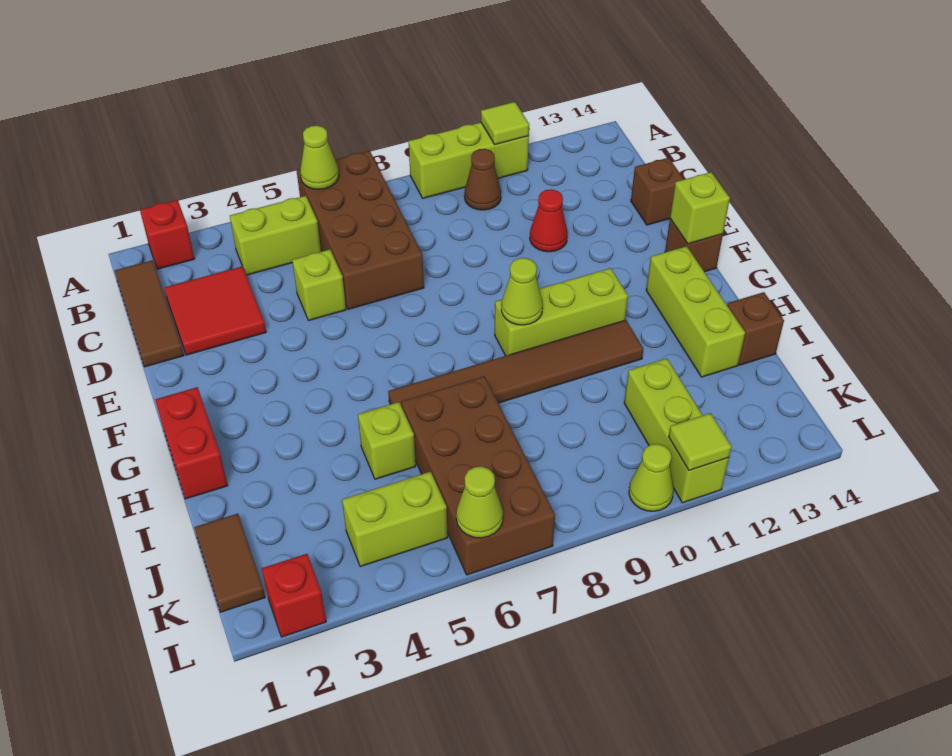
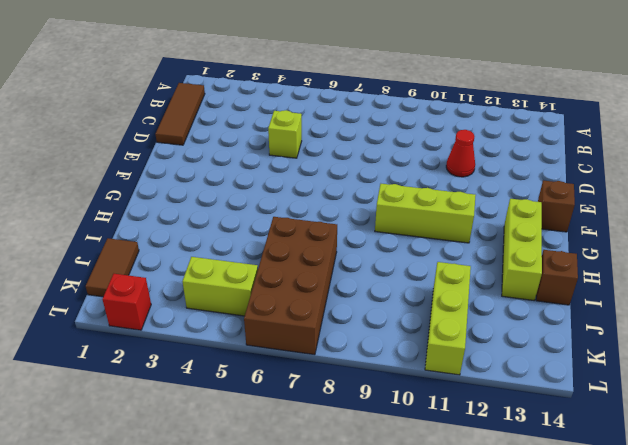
none -> red 1x1 brick [140,200,194,269]
none -> brown 2x4 brick [297,151,424,309]
none -> lime 1x3 brick [409,122,529,198]

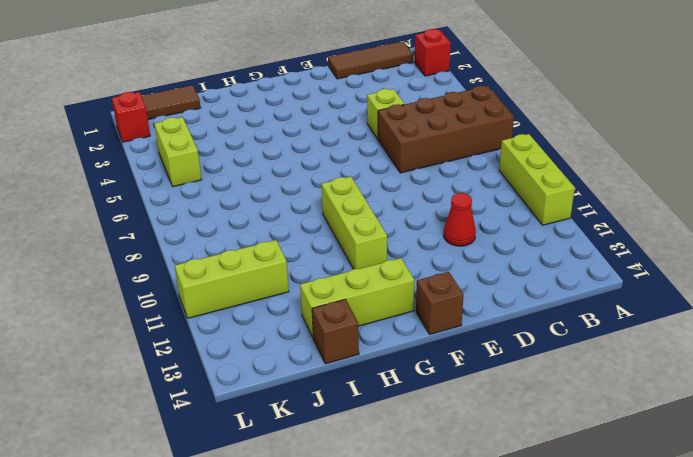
none -> lime 1x2 brick [230,196,321,275]
none -> brown 1x1 cone [464,149,501,210]
none -> red 2x2 tile [164,266,266,355]

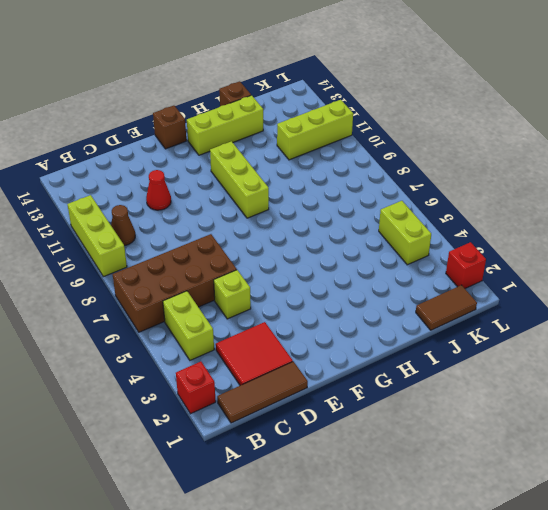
none -> brown 1x1 brick [631,158,684,225]
none -> red 1x2 brick [155,387,228,499]
none -> brown 1x6 tile [388,320,644,406]

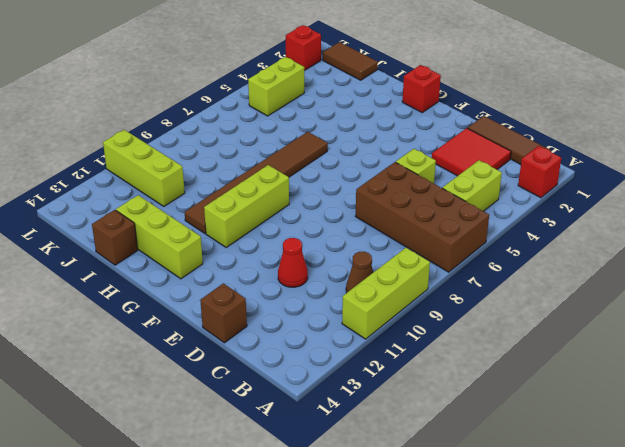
red 1x1 brick [402,65,441,113] -> red 1x2 brick [155,387,228,499]
none -> brown 1x1 brick [665,219,723,272]
none -> lime 1x1 brick [358,402,416,479]
none -> brown 2x4 brick [401,376,555,575]

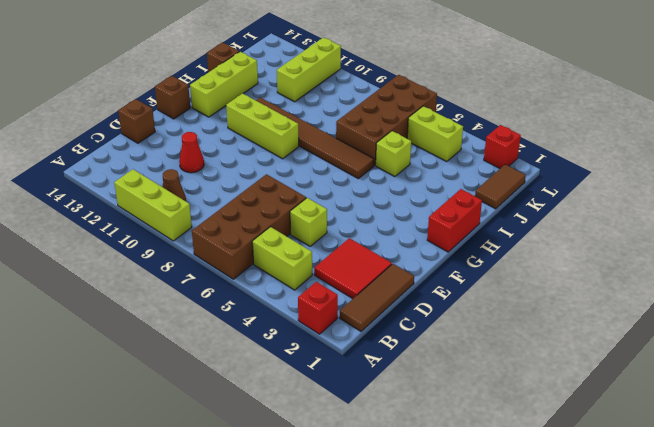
none -> lime 1x1 cone [629,444,674,511]
none -> lime 1x1 cone [300,126,339,190]
none -> lime 1x1 tile [481,102,529,144]

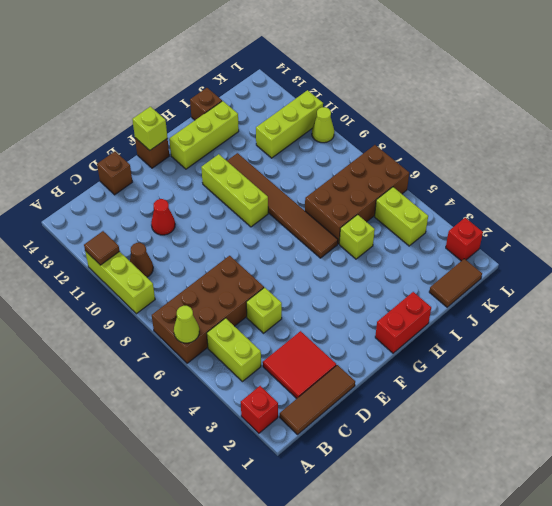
brown 1x1 tile [84,231,119,265] -> lime 1x1 tile [481,102,529,144]
none -> lime 1x1 cone [501,258,543,325]
none -> lime 1x1 cone [456,466,503,538]
none -> lime 1x1 tile [669,413,732,470]

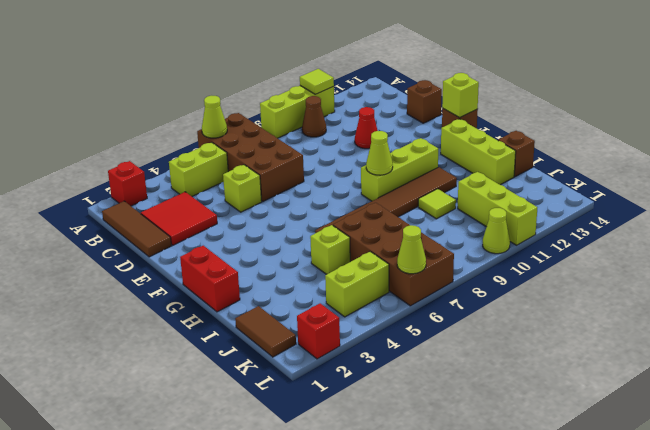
lime 1x1 tile [418,189,456,219] -> lime 1x1 tile moved to [669,413,732,470]

